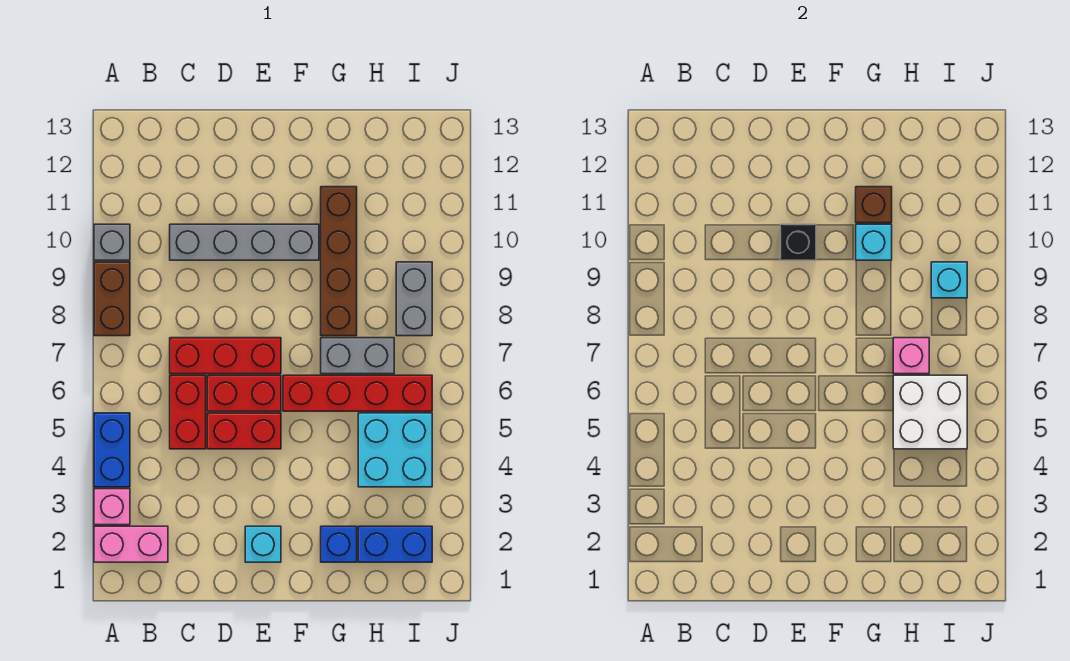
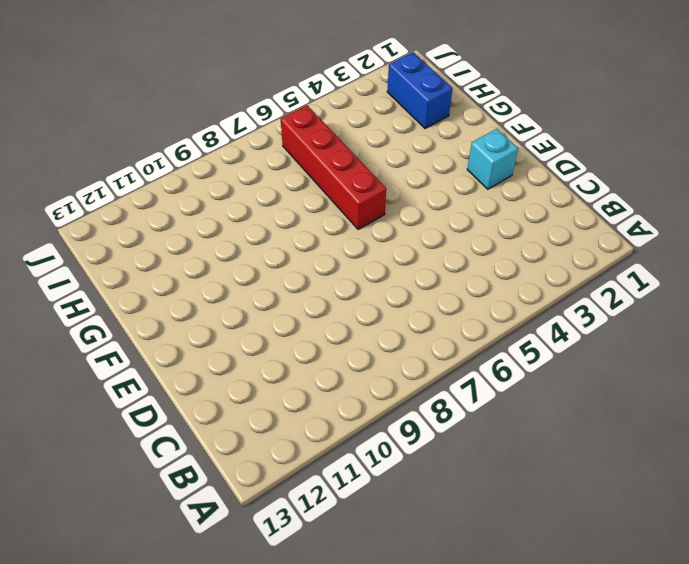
none -> pink 1x2 brick [94,526,168,562]
none -> pink 1x1 brick [94,489,130,525]
none -> blue 1x2 brick [94,413,130,487]

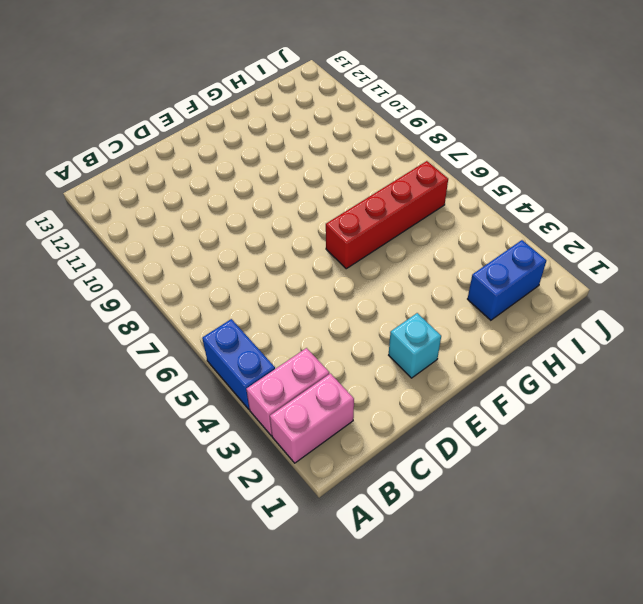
pink 1x2 brick [246,348,329,436] -> pink 1x1 brick [94,489,130,525]
none -> brown 1x2 brick [94,262,130,336]
none -> grey 1x1 brick [94,224,130,260]
none -> red 1x2 brick [170,375,206,449]

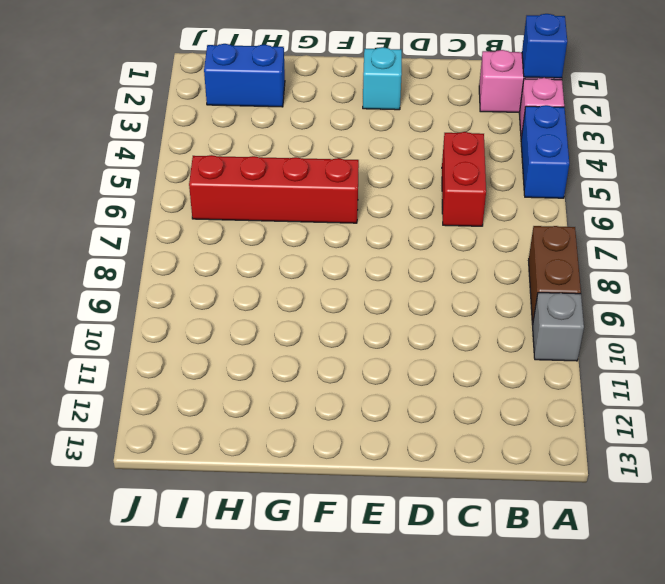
blue 1x1 brick [522,14,567,78] -> blue 1x1 brick moved to [321,526,357,562]
none -> red 1x3 brick [170,338,281,374]
none -> grey 1x4 brick [170,224,319,260]
none -> red 1x2 brick [207,413,281,449]

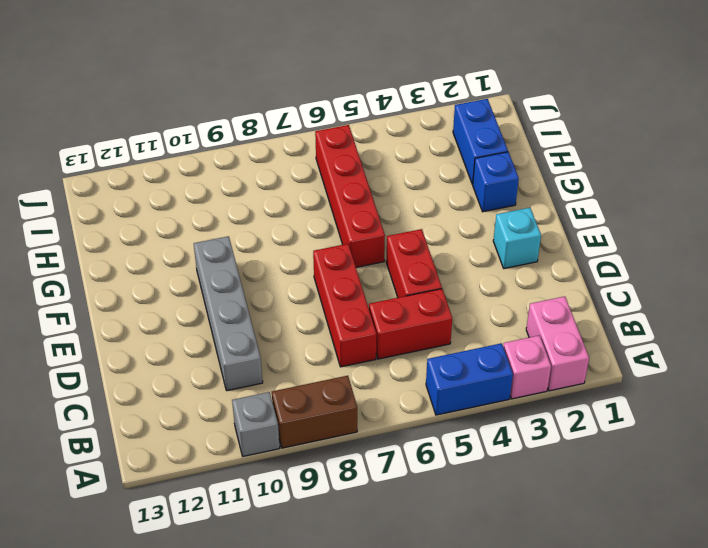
none -> red 1x2 brick [207,375,281,411]
none -> grey 1x2 brick [321,338,394,374]
none -> brown 1x4 brick [321,187,357,336]

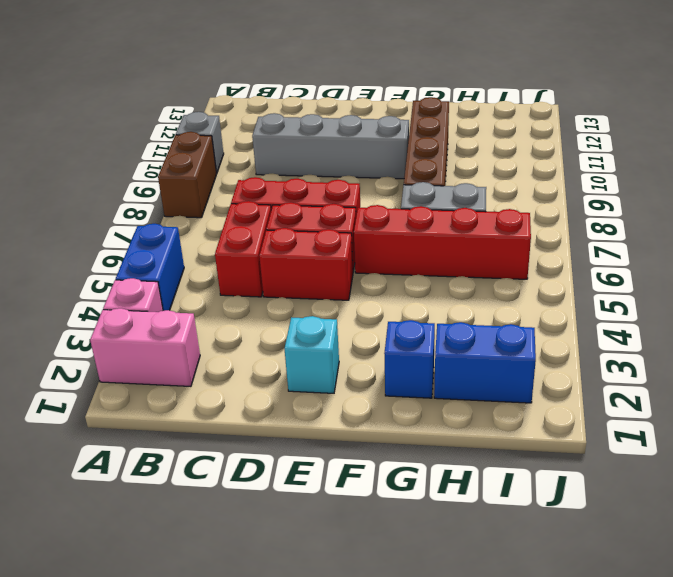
none -> cyan 2x2 brick [358,413,432,487]
none -> grey 1x2 brick [396,262,432,336]
none -> black 1x1 brick [780,224,816,260]

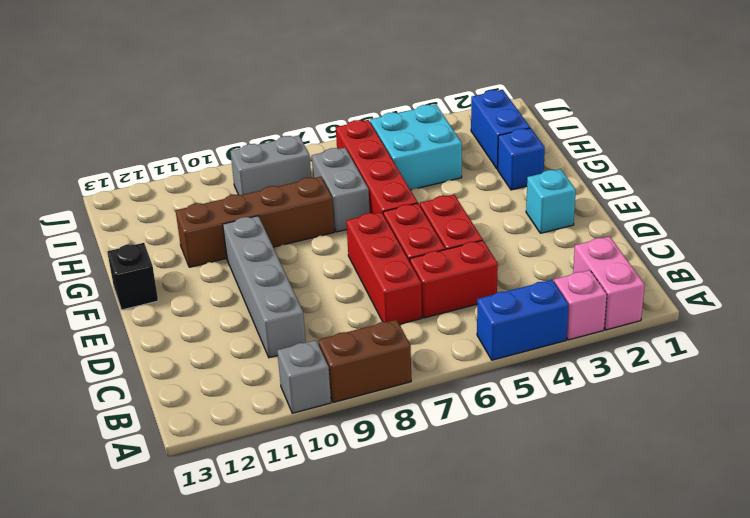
black 1x1 brick [107,243,158,310] -> black 1x1 brick moved to [780,224,816,260]
none -> cyan 1x1 brick [856,224,892,260]
none -> brown 1x1 brick [856,187,892,223]
none -> white 2x2 brick [893,375,967,449]

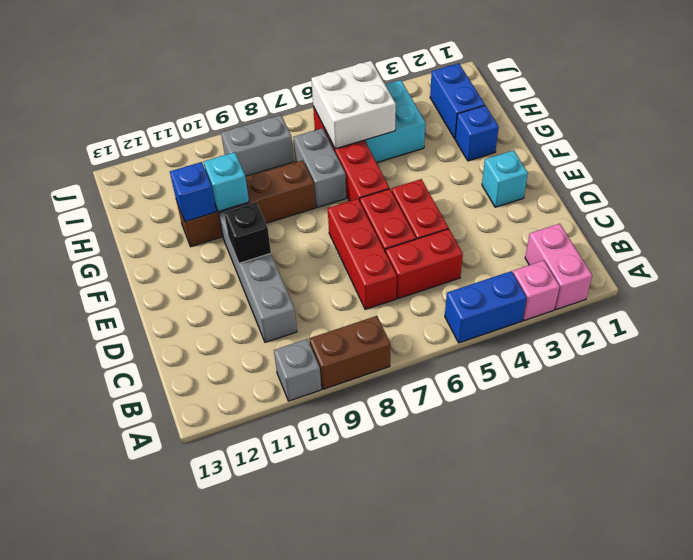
blue 1x1 brick [170,162,216,222] -> brown 1x1 brick [856,187,892,223]
none -> pink 1x1 brick [893,338,929,374]
none -> cyan 1x1 brick [931,262,967,298]

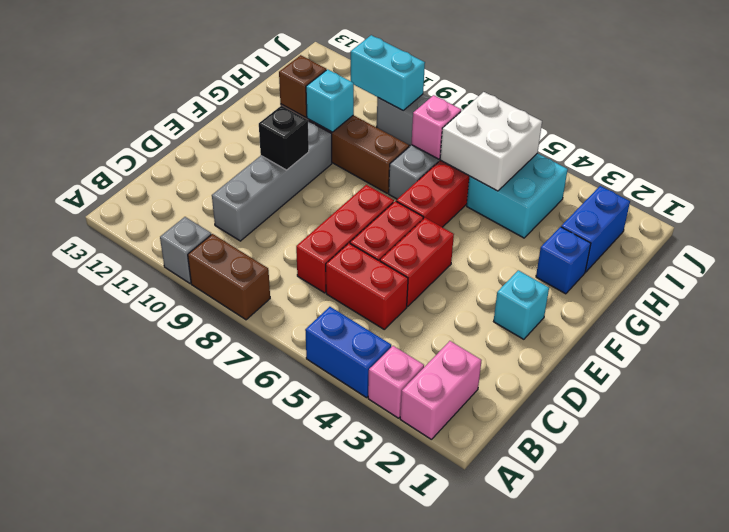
cyan 1x2 brick [351,35,425,110] -> cyan 1x1 brick [931,262,967,298]

